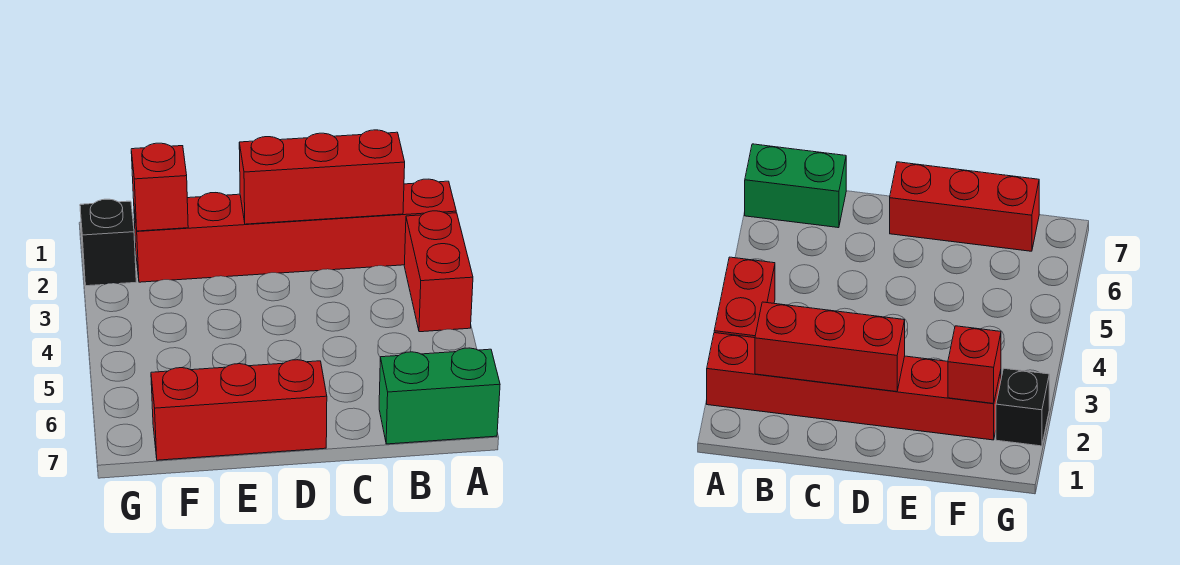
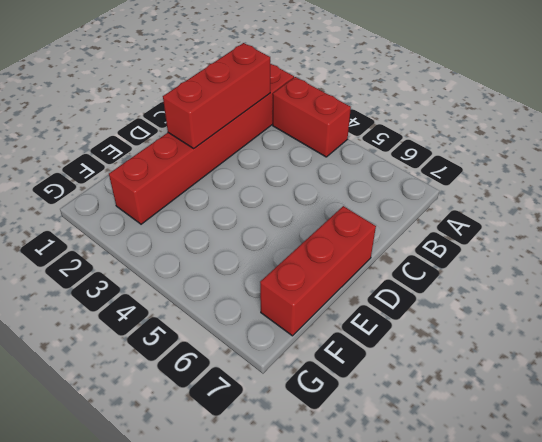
none -> green 1x2 brick [379,348,500,444]
none -> black 1x1 brick [80,199,136,286]

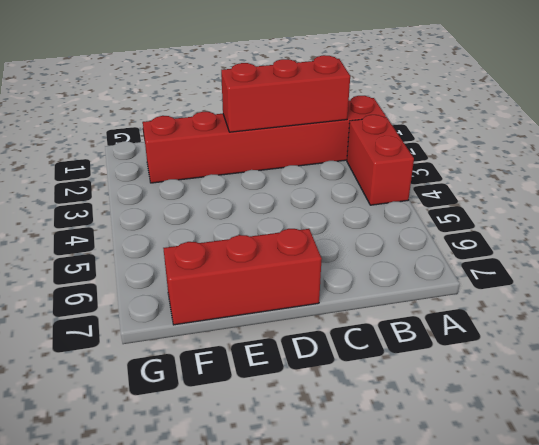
none -> green 1x2 brick [379,348,500,444]
none -> black 1x1 brick [80,199,136,286]

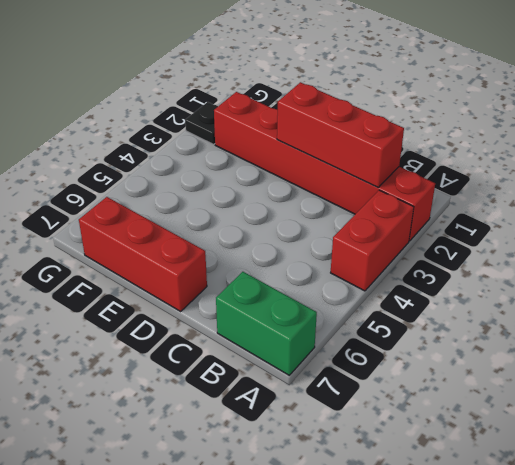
black 1x1 plate [185,102,218,144] -> black 1x1 brick [80,199,136,286]
none -> red 1x1 brick [131,143,188,231]

